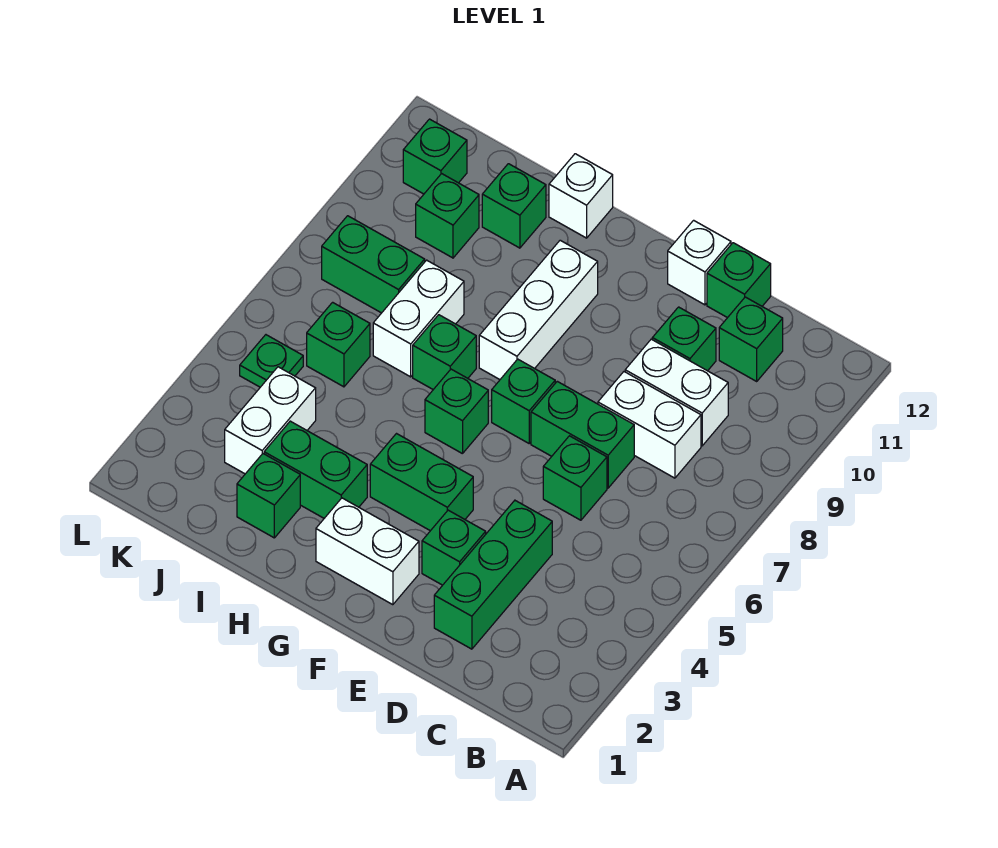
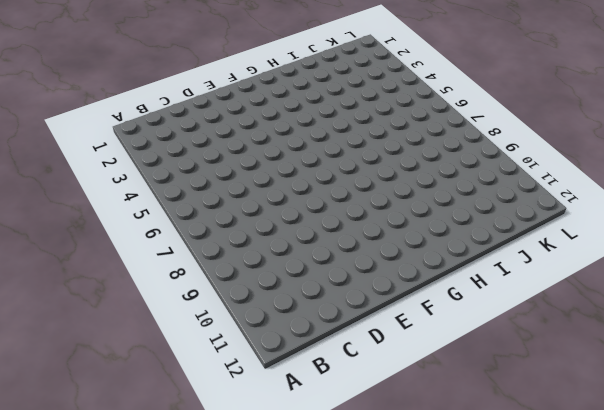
none -> white 1x2 brick [598,372,701,478]
none -> white 1x2 brick [625,339,728,446]
none -> green 1x1 brick [719,297,783,381]

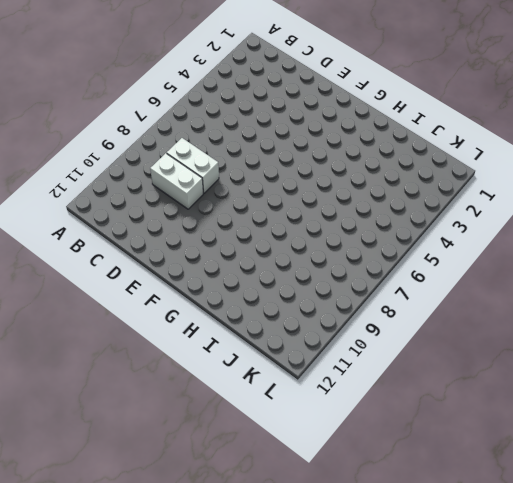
none -> green 1x1 brick [719,297,783,381]
none -> green 1x3 brick [434,500,552,649]
none -> green 1x1 brick [543,436,607,520]

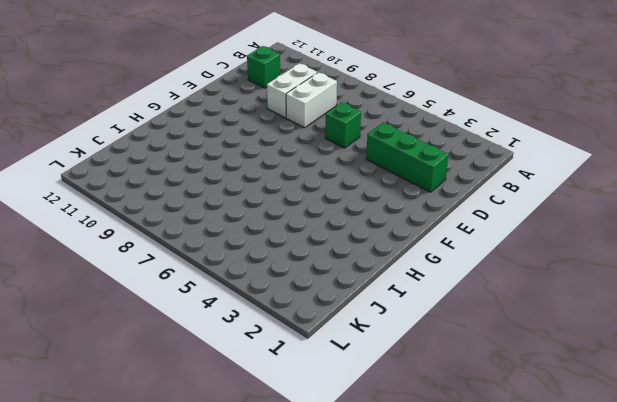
none -> green 1x2 brick [531,381,634,488]
none -> green 1x1 brick [652,307,716,371]
none -> green 1x1 brick [707,243,771,318]

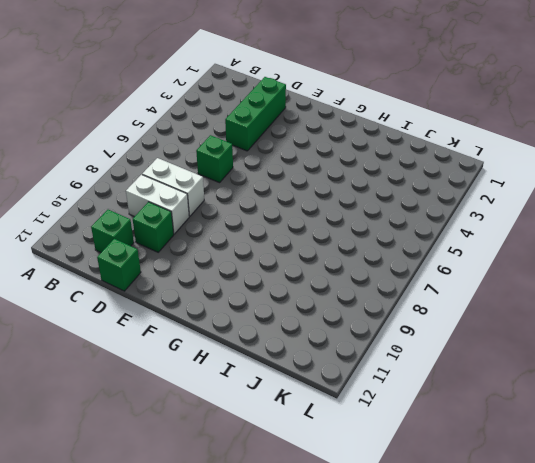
none -> green 1x2 brick [531,381,634,488]
none -> green 1x1 brick [422,510,486,585]
none -> white 1x1 brick [668,220,731,305]

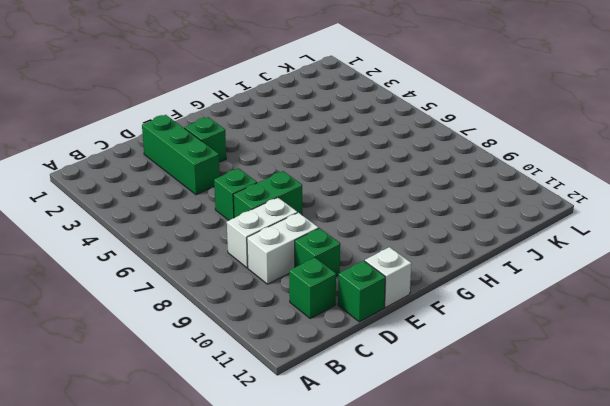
none -> white 1x2 brick [316,498,419,605]
none -> green 1x2 brick [370,434,473,531]
none -> green 1x1 brick [492,359,555,443]

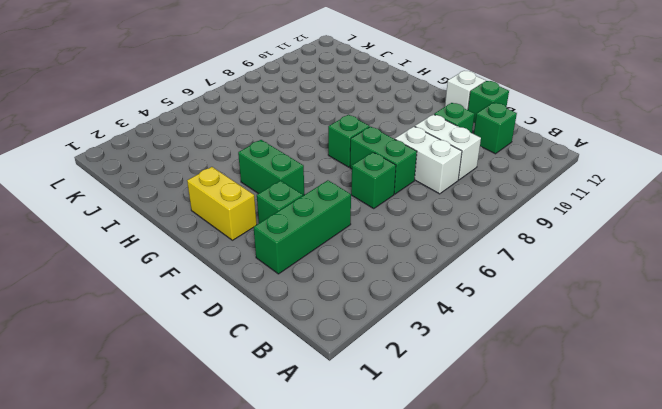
yellow 1x2 brick [187,167,257,240] -> white 1x2 brick [316,498,419,605]
none -> green 1x1 brick [425,369,488,454]
none -> white 1x3 brick [479,240,598,379]
none -> green 1x2 brick [264,421,367,518]

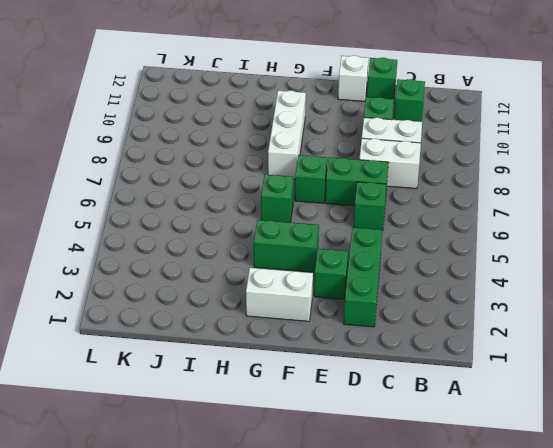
none -> green 1x2 brick [264,421,367,518]
none -> green 1x1 brick [413,315,476,390]
none -> white 1x1 brick [549,154,613,238]

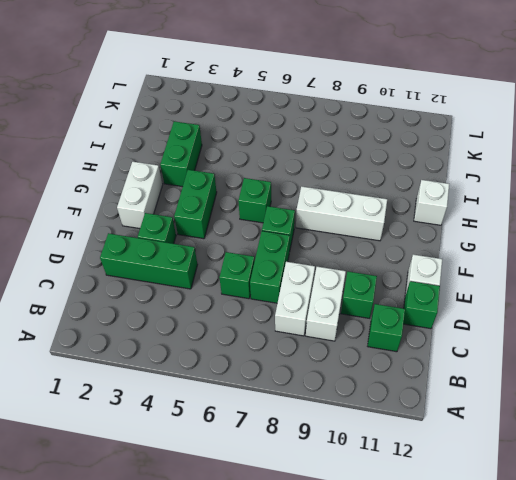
none -> green 1x1 brick [413,315,476,390]
none -> green 1x1 brick [237,454,300,538]
none -> white 1x2 brick [373,260,464,377]

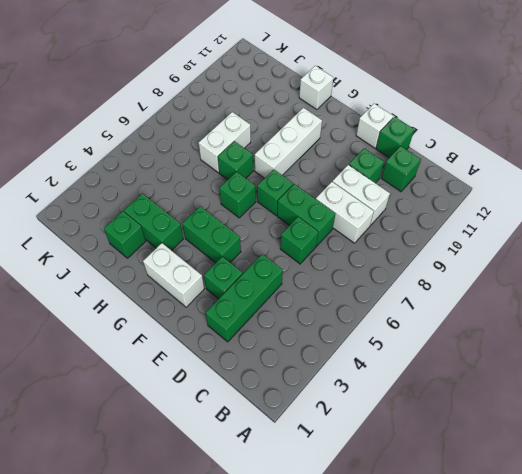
none -> green 1x1 brick [482,164,546,248]
none -> white 1x2 brick [225,367,316,474]
none -> green 1x1 brick [307,302,370,387]

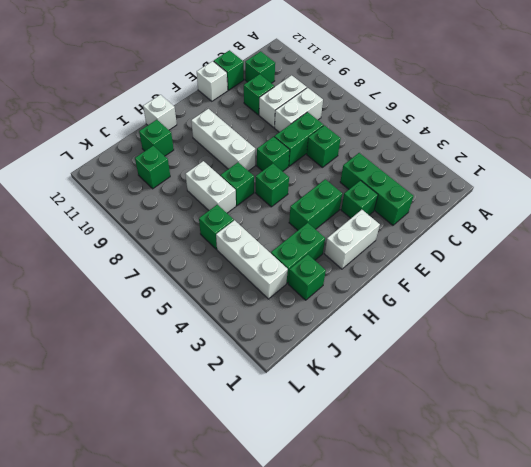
white 1x3 brick [216,220,288,299] -> white 1x2 brick [225,367,316,474]
none -> green 1x2 brick [322,216,425,313]
none -> green 1x1 plate [240,335,303,387]
none -> green 1x1 brick [403,119,467,194]

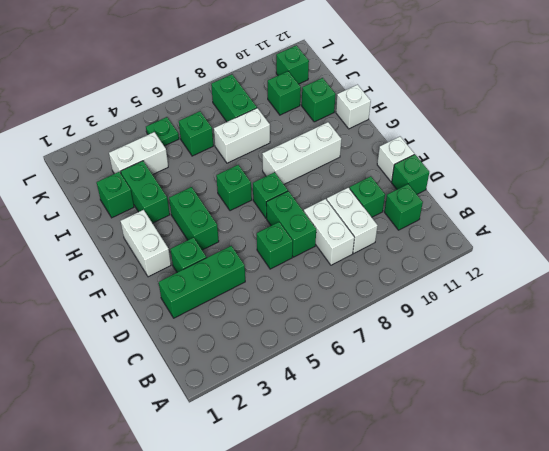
none -> green 1x1 brick [413,315,476,390]

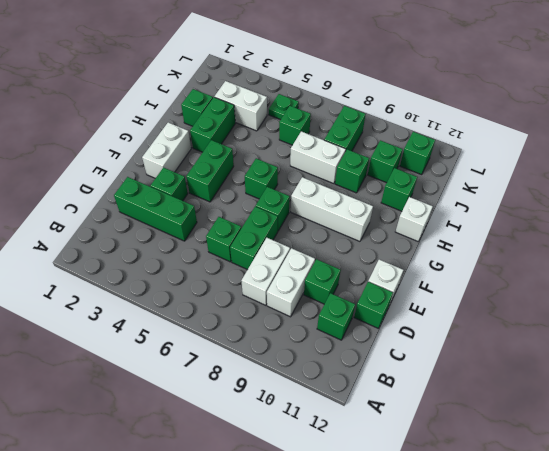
green 1x1 brick [335,149,369,193] -> green 1x1 brick moved to [413,315,476,390]

